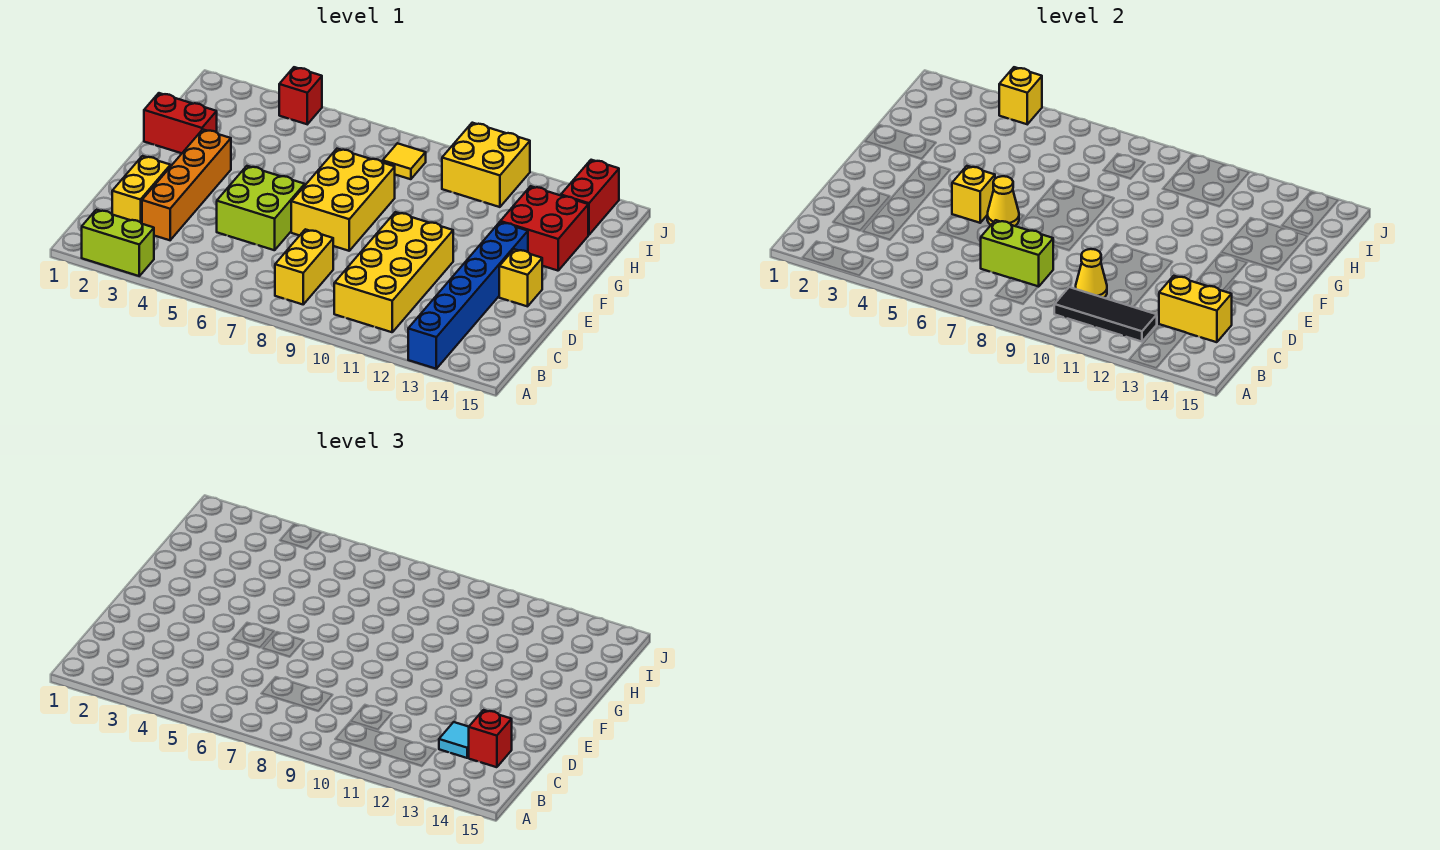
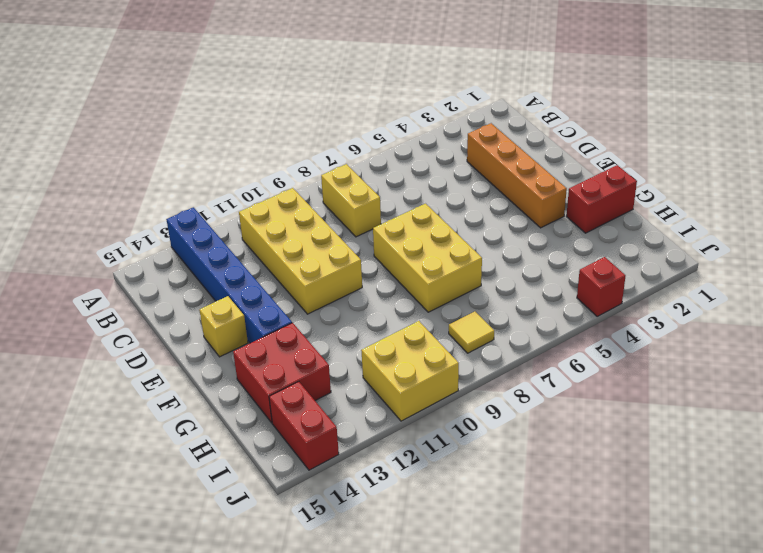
none -> lime 1x2 brick [82,210,154,276]
none -> yellow 1x2 brick [112,156,171,224]
none -> lime 2x2 brick [217,166,305,250]

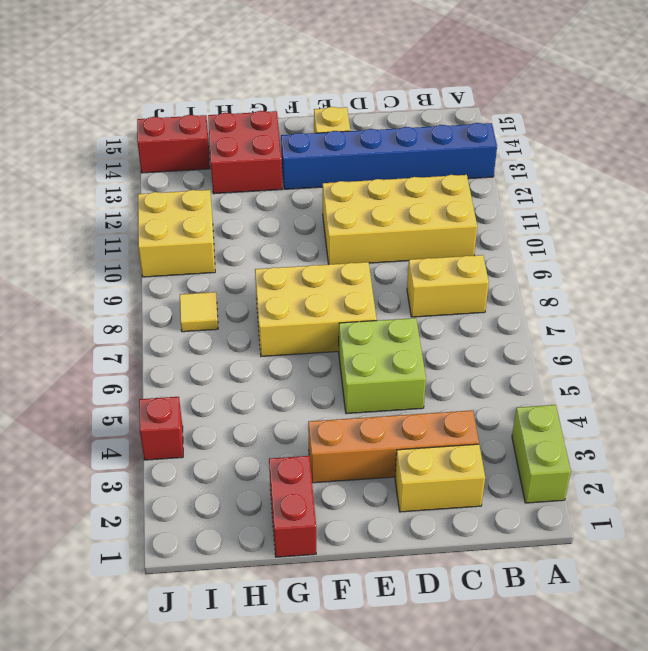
none -> black 1x3 tile [1054,287,1157,342]
none -> lime 1x2 brick [980,220,1053,287]
none -> yellow 1x1 cone [1076,249,1107,298]

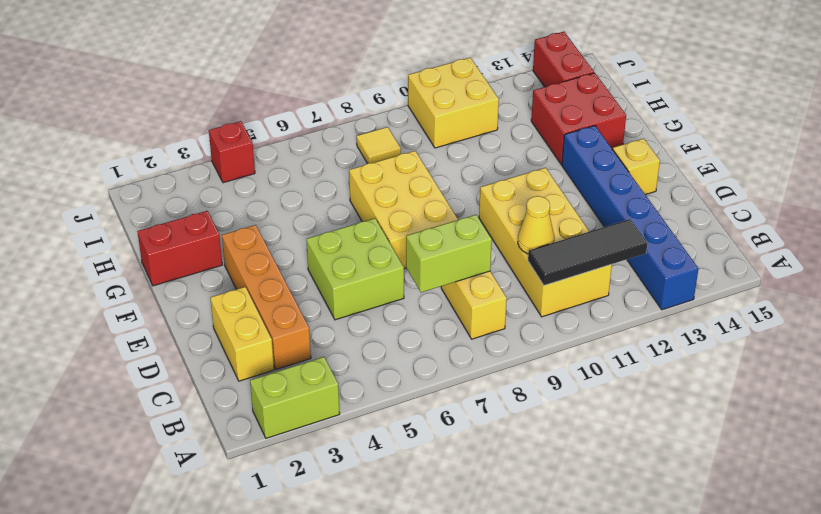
none -> yellow 1x2 brick [1159,276,1232,342]
none -> yellow 1x1 brick [952,166,995,223]
none -> yellow 1x1 cone [987,176,1019,226]

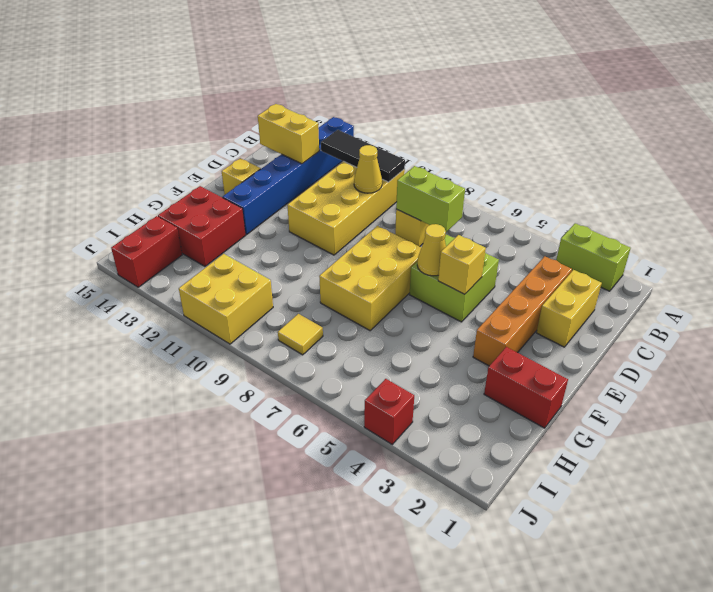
none -> yellow 1x1 brick [999,67,1042,124]
none -> cyan 1x1 tile [439,722,469,758]
none -> red 1x1 brick [469,710,512,767]

